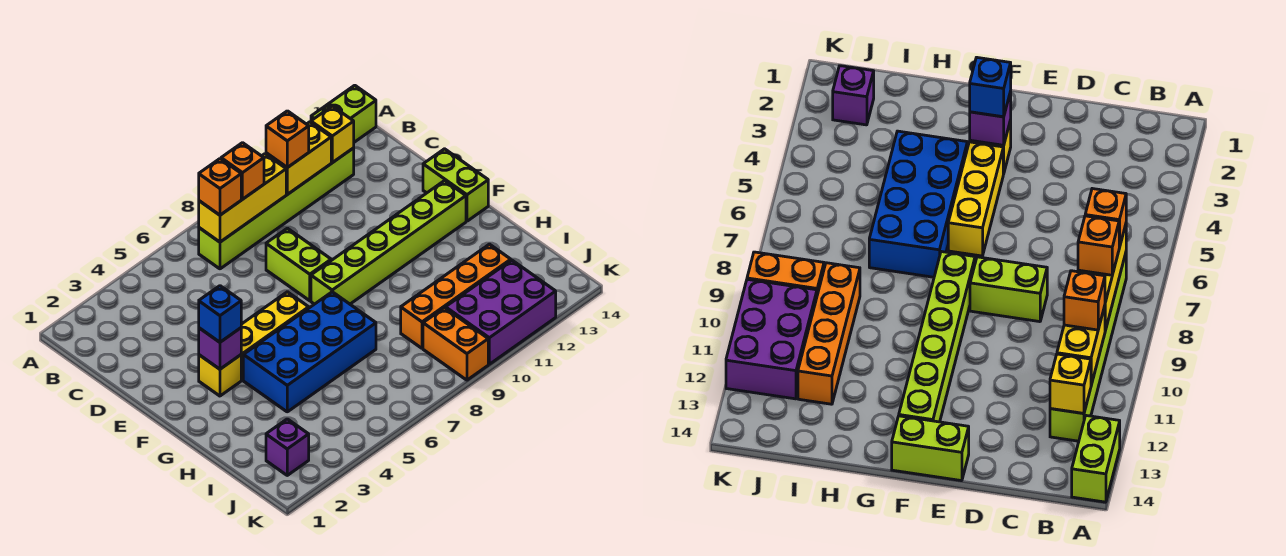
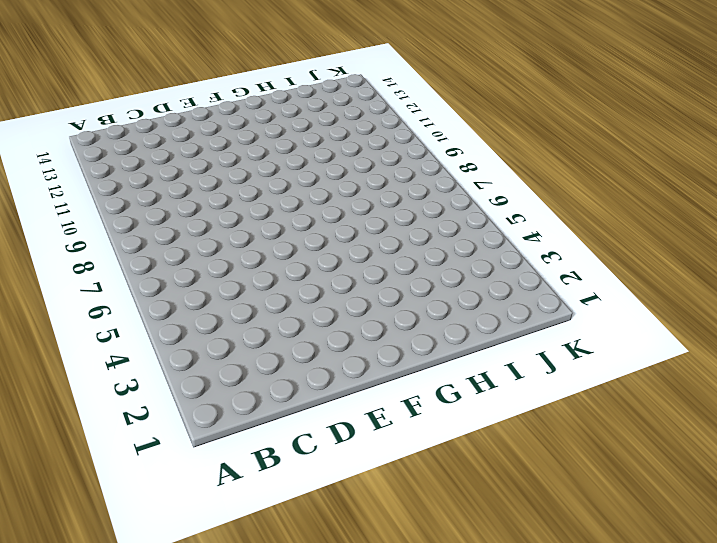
none -> lime 1x2 brick [311,85,376,142]
none -> lime 1x6 brick [199,148,354,269]
none -> lime 1x2 brick [266,228,331,301]

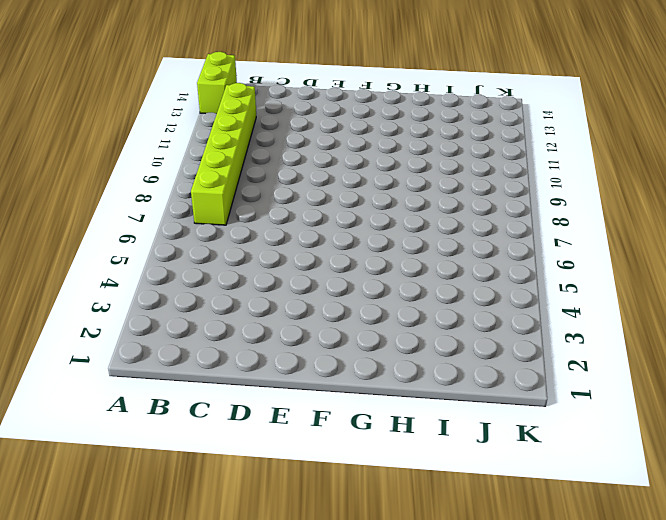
none -> lime 1x2 brick [266,228,331,301]
none -> lime 1x2 brick [423,149,488,221]
none -> yellow 1x1 brick [199,355,241,396]

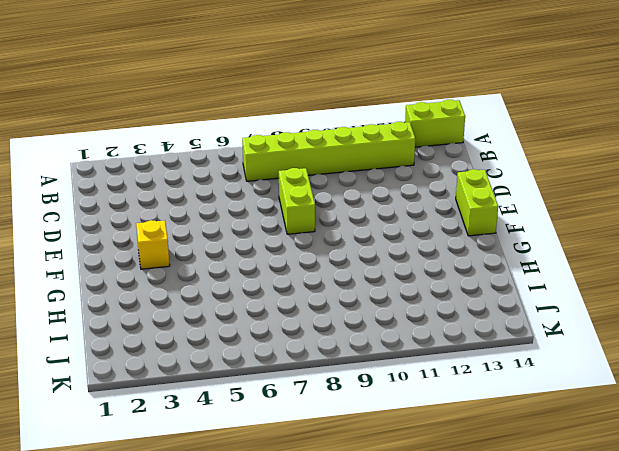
none -> yellow 1x3 brick [241,292,309,380]
none -> lime 1x6 brick [311,181,466,304]
none -> blue 2x4 brick [243,292,376,412]

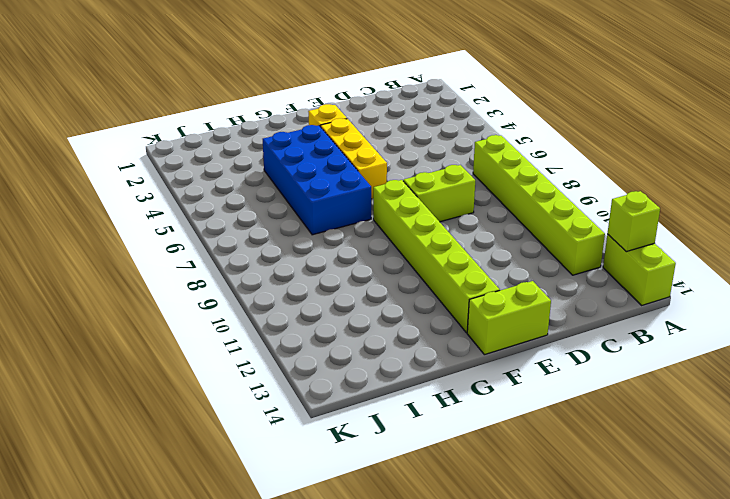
lime 1x1 brick [607,191,660,252] -> none
none -> orange 1x4 brick [401,244,511,348]
none -> purple 1x1 brick [266,419,309,475]
none -> orange 1x2 brick [423,308,488,380]

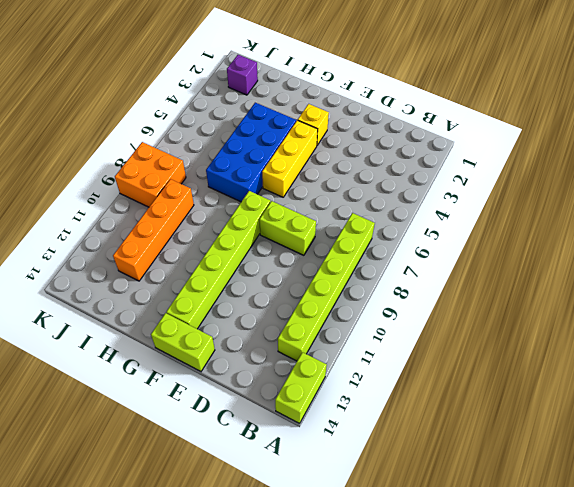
orange 2x2 brick [115,142,186,207] -> orange 1x2 brick [423,308,488,380]
none -> purple 2x3 brick [446,260,556,364]
none -> yellow 1x3 brick [199,154,286,242]
none -> yellow 1x2 brick [266,122,331,194]

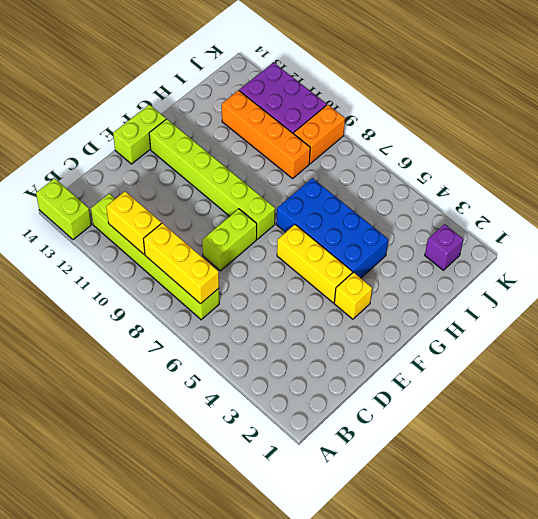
none -> yellow 1x1 brick [311,106,354,163]
none -> purple 1x1 brick [199,328,241,369]
none -> orange 1x1 brick [199,159,241,215]

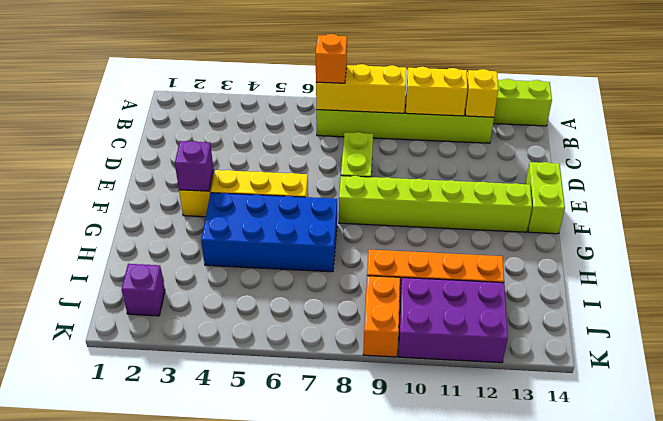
none -> orange 1x1 brick [221,143,264,199]
none -> orange 1x1 brick [266,111,309,168]
none -> blue 1x1 brick [199,286,241,342]

